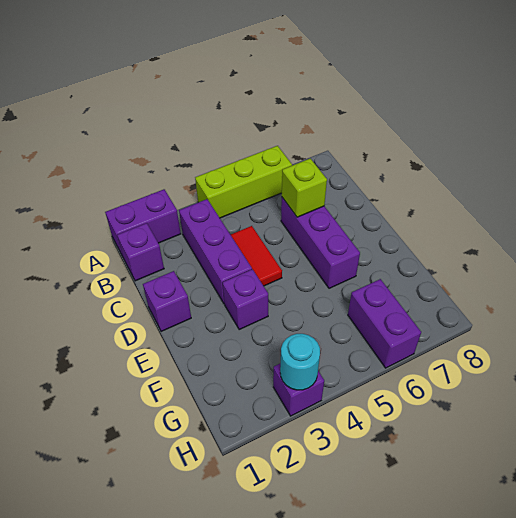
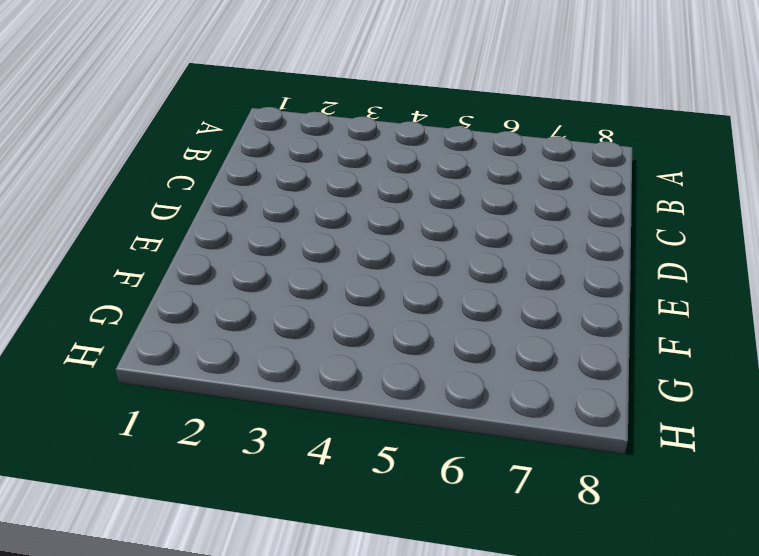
none -> purple 1x2 brick [105,189,181,256]
none -> lime 1x3 brick [195,146,292,218]
none -> purple 1x1 brick [117,223,164,281]

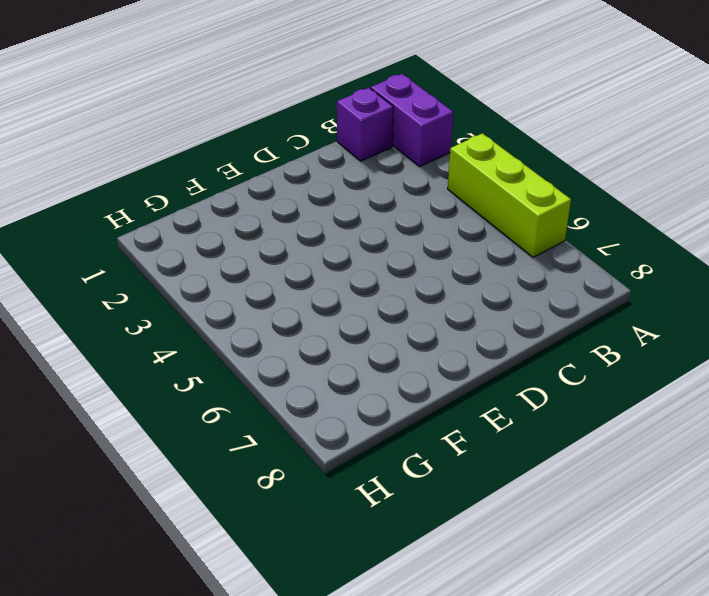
none -> purple 1x3 brick [179,199,252,303]
none -> red 1x2 tile [231,226,282,286]
none -> purple 1x3 brick [281,198,360,288]

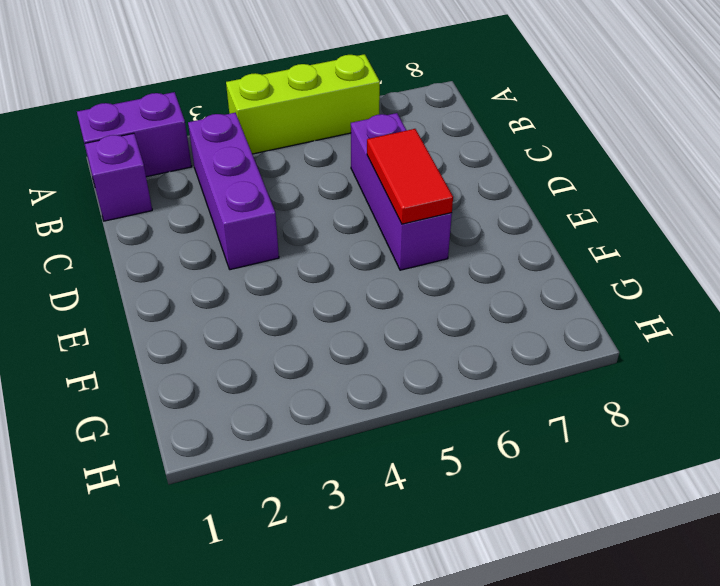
red 1x2 tile [367,129,453,224] -> red 1x2 tile moved to [231,226,282,286]
none -> purple 1x1 brick [143,271,191,332]
none -> purple 1x1 brick [223,269,268,329]
none -> purple 1x2 brick [348,279,421,368]

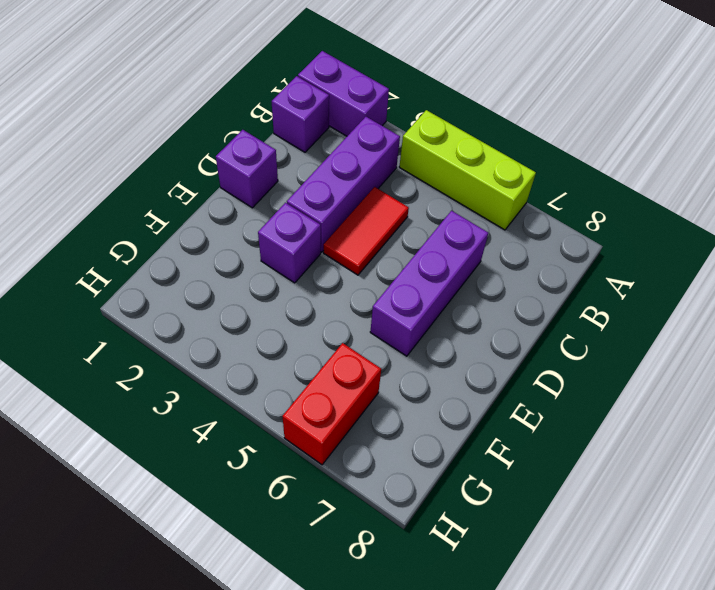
red 1x2 brick [282,343,381,465] -> purple 1x2 brick [348,279,421,368]
none -> purple 1x1 brick [273,363,324,416]
none -> lime 1x1 brick [282,159,327,217]
none -> cyan 1x1 round brick [280,334,320,390]

